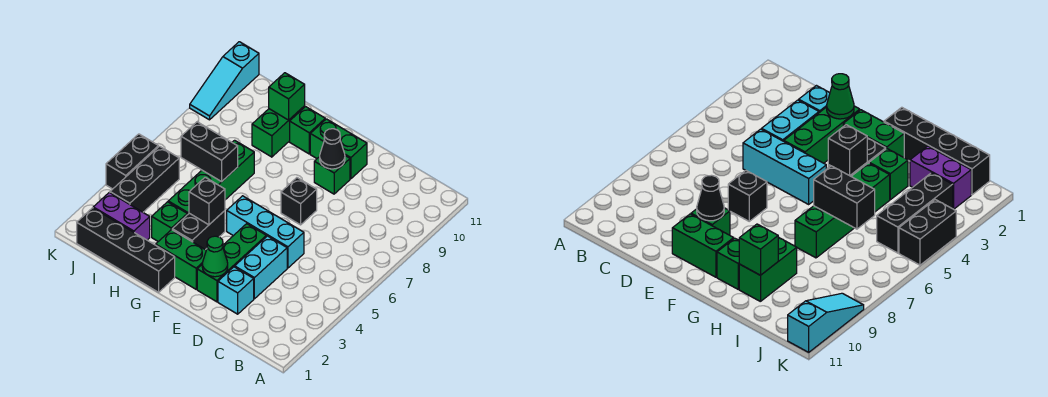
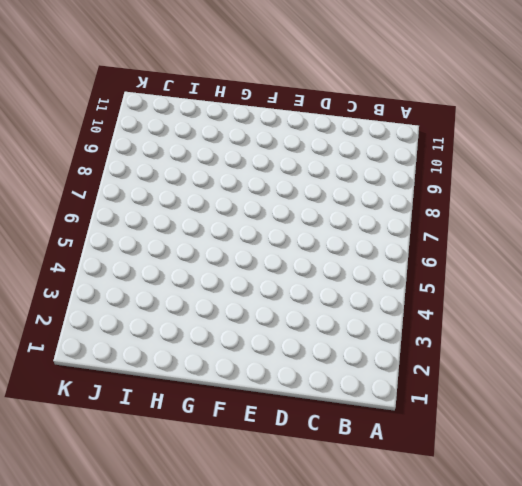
none -> cyan 1x1 brick [218,267,254,314]
none -> cyan 1x2 brick [235,236,287,299]
none -> cyan 1x3 brick [227,196,304,268]

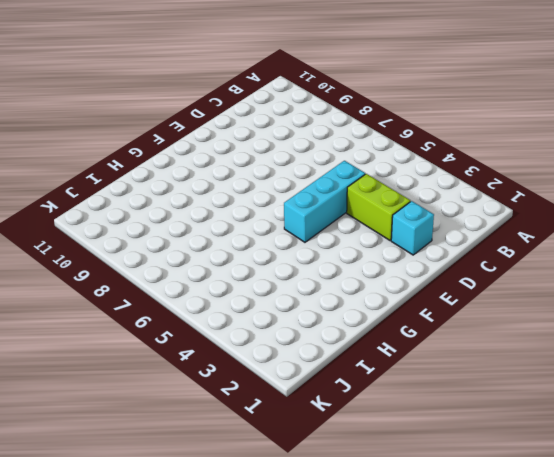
lime 1x2 brick [347,174,410,240] -> cyan 1x2 brick [235,236,287,299]
none -> green 1x3 brick [197,224,266,302]
none -> black 1x1 brick [281,178,317,225]
none -> green 1x1 brick [314,156,350,194]

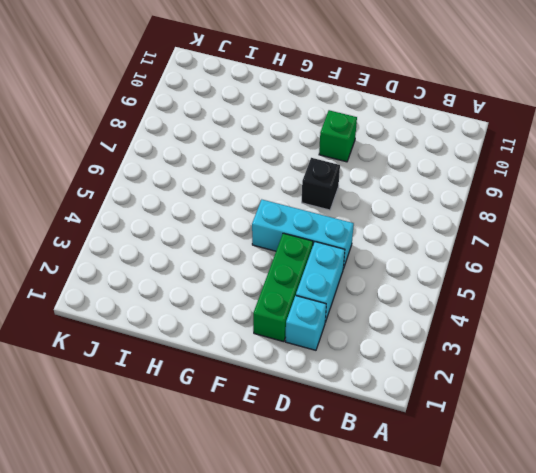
none -> green 1x2 brick [310,119,367,179]
none -> green 1x2 brick [156,230,206,289]
none -> black 1x4 brick [77,208,175,292]

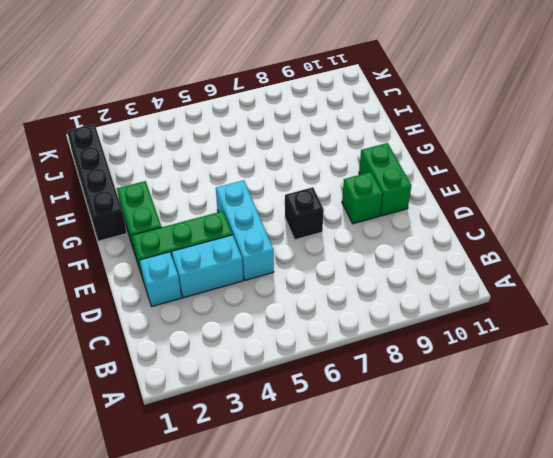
none -> black 1x2 brick [172,211,225,250]
none -> green 1x1 brick [290,107,325,154]
none -> green 1x1 brick [152,202,187,241]

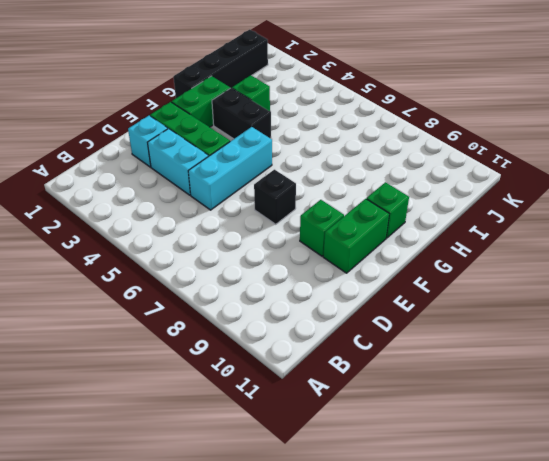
none -> green 1x4 brick [168,140,254,215]
none -> green 1x2 brick [252,106,305,157]
none -> purple 1x2 brick [93,192,150,240]

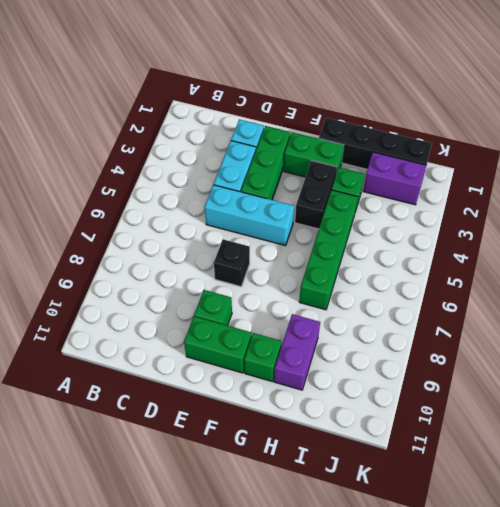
purple 1x2 brick [274,314,320,390] -> green 1x2 brick [252,106,305,157]
none -> black 1x3 brick [110,146,179,212]
none -> black 1x2 brick [106,134,158,189]
none -> cyan 1x3 slope [190,42,259,120]

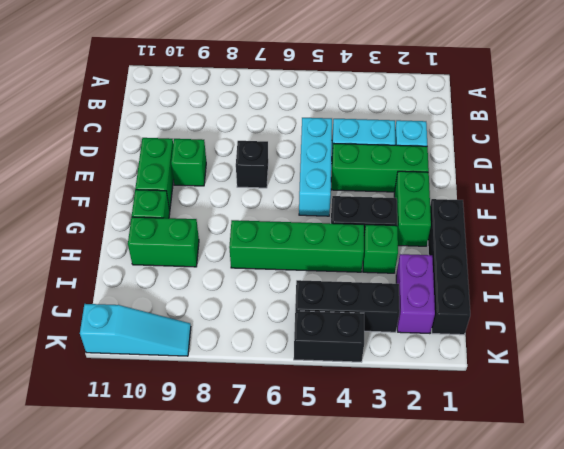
none -> green 1x1 cone [202,236,228,277]
none -> black 1x1 cone [320,129,345,169]
none -> black 1x1 brick [189,177,225,225]

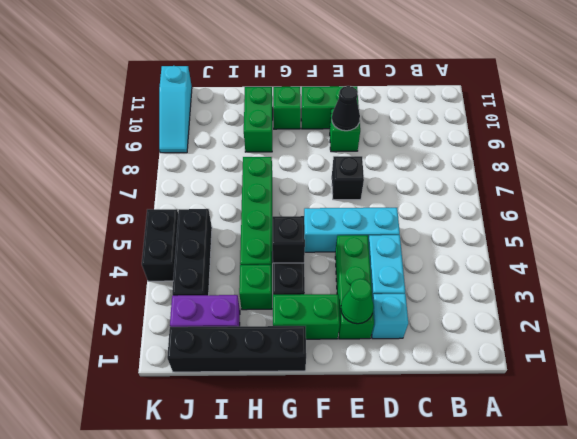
none -> black 1x2 brick [181,122,238,182]
none -> green 1x1 brick [269,73,305,120]

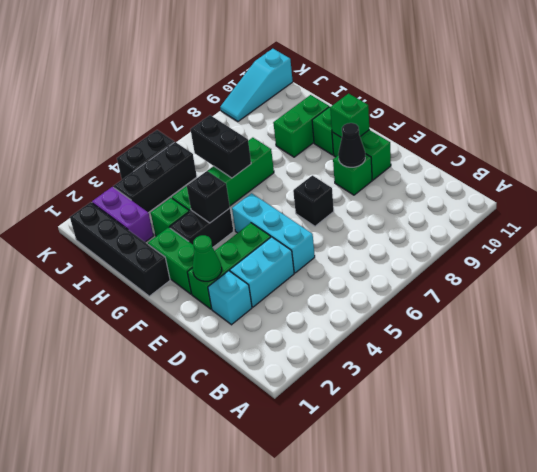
green 1x1 brick [330,94,369,138] -> green 1x1 brick moved to [269,73,305,120]

